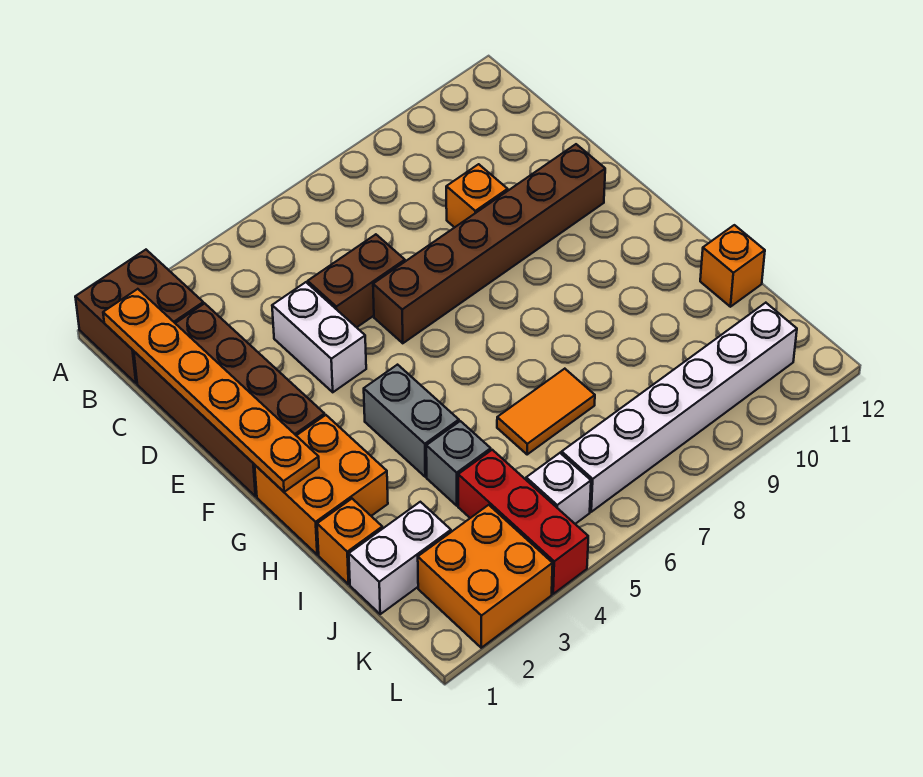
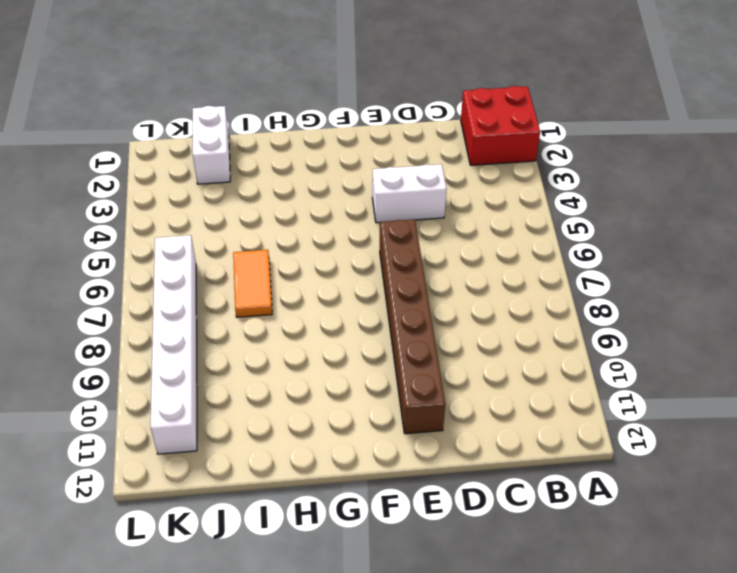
red 2x2 brick [461,86,540,165] -> brown 2x2 brick [75,250,203,383]
none -> brown 2x4 brick [134,303,325,496]
none -> brown 1x2 brick [308,234,405,327]
none -> orange 1x1 brick [446,164,508,227]

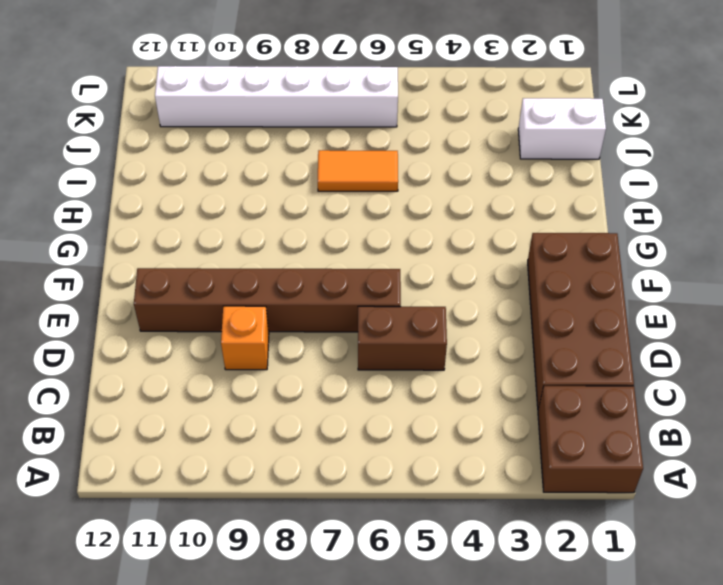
none -> white 1x2 brick [272,282,366,392]
none -> orange 2x2 brick [255,415,388,555]
none -> grey 1x2 brick [364,365,459,477]

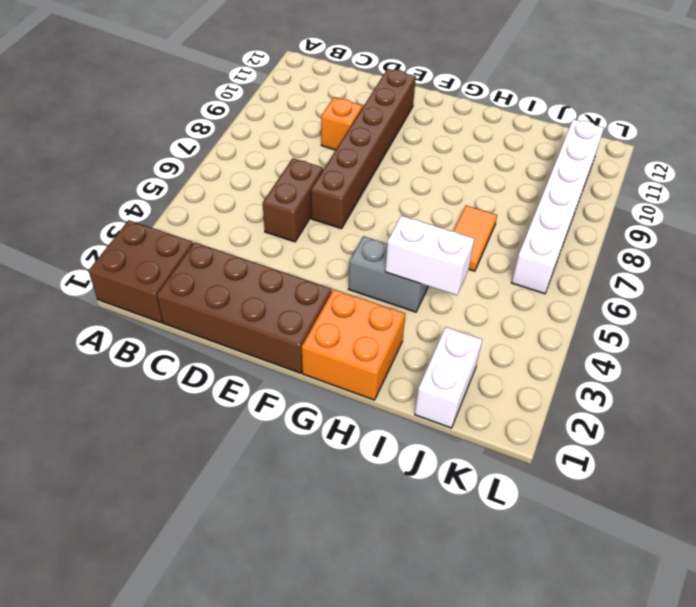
white 1x2 brick [385,216,474,295] -> white 1x2 brick moved to [272,282,366,392]
none -> orange 1x1 brick [317,499,382,584]
none -> grey 1x1 brick [426,421,491,506]
none -> orange 1x1 brick [700,225,765,307]

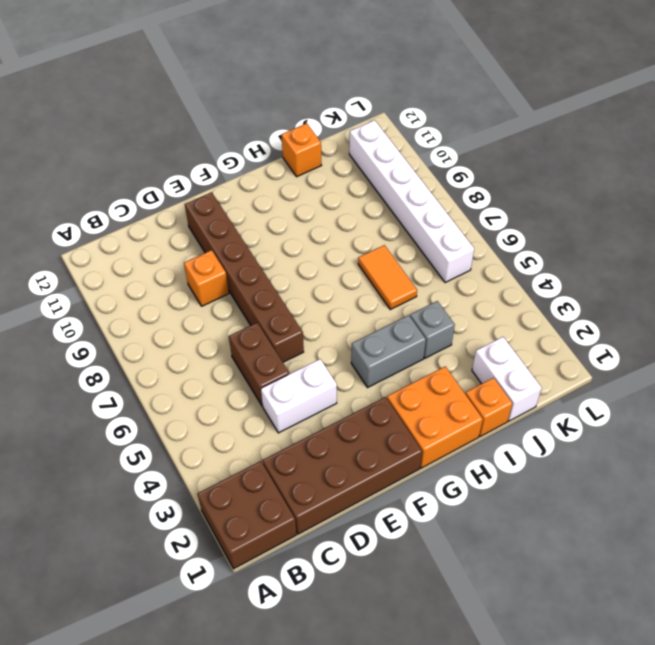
none -> red 1x3 brick [458,450,588,594]
none -> orange 2x2 brick [418,505,553,648]
none -> white 1x1 brick [526,453,591,524]

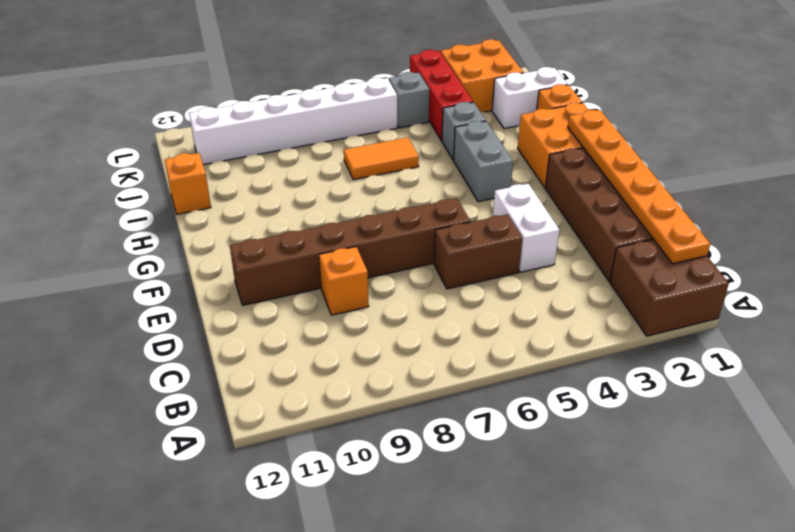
grey 1x1 brick [389,72,429,128] -> white 1x1 brick [526,453,591,524]

